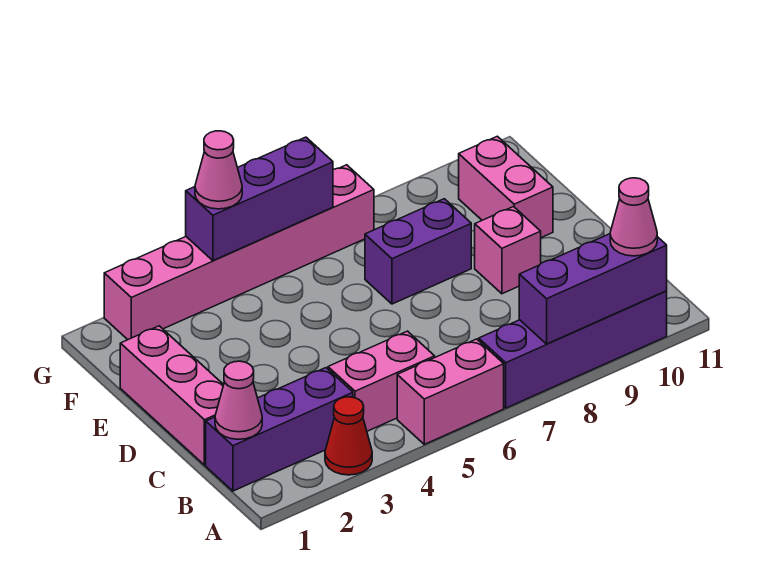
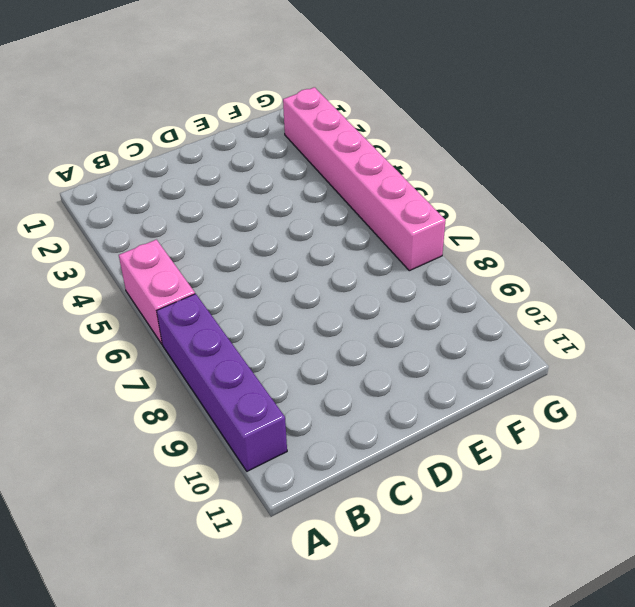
none -> red 1x1 cone [325,397,372,475]
none -> purple 1x3 brick [206,368,353,491]
none -> pink 1x2 brick [328,331,435,431]

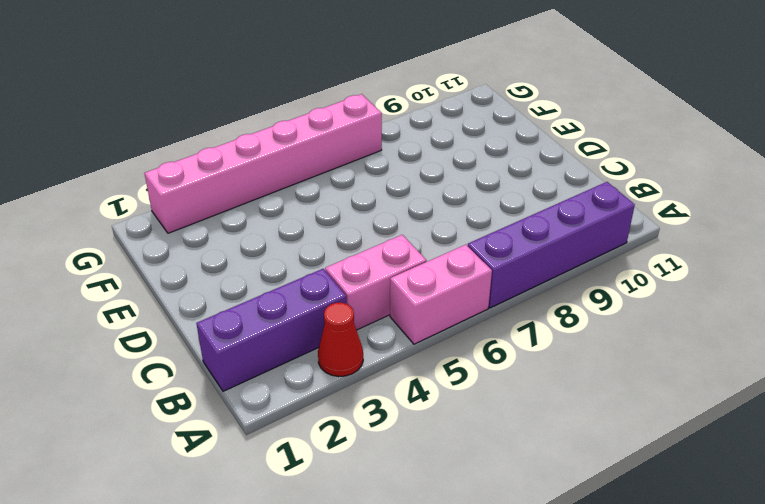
none -> pink 1x3 brick [120,326,223,465]
none -> pink 1x1 brick [475,207,541,294]
none -> purple 1x2 brick [365,199,471,304]

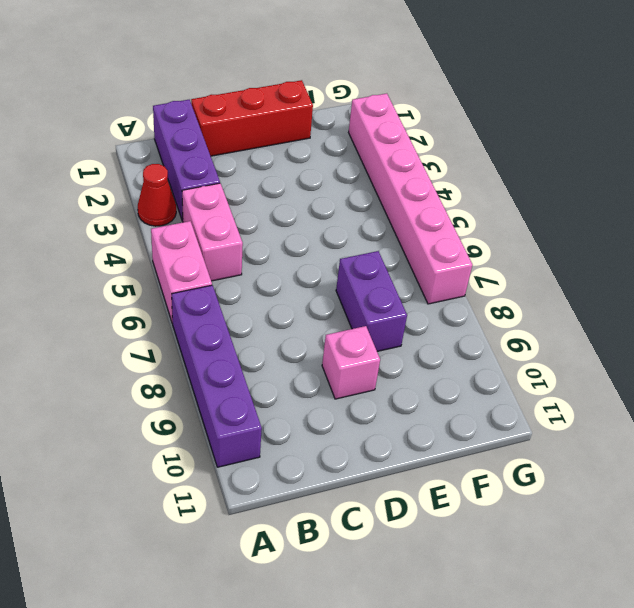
red 1x3 brick [191,80,313,156] -> pink 1x3 brick [120,326,223,465]
none -> pink 1x2 brick [459,136,553,238]
none -> purple 1x3 brick [519,234,667,344]
none -> pink 1x1 cone [215,361,262,439]

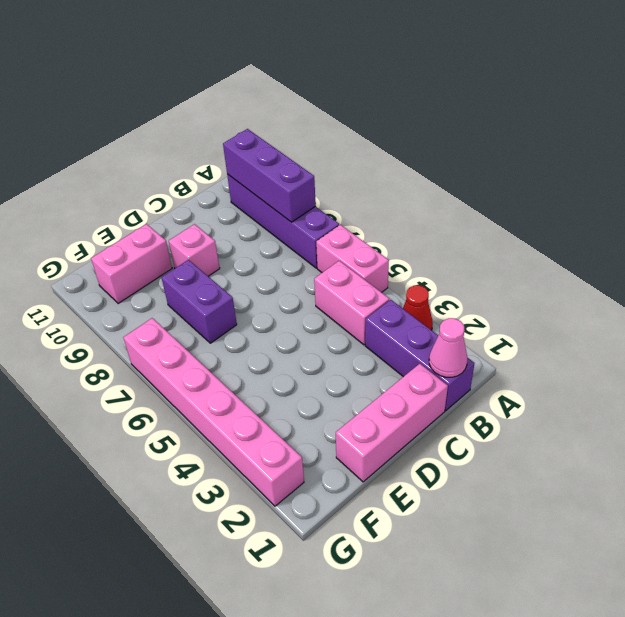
none -> purple 1x3 brick [186,137,333,261]
none -> pink 1x1 cone [610,178,657,256]
none -> pink 1x1 cone [195,131,242,209]

